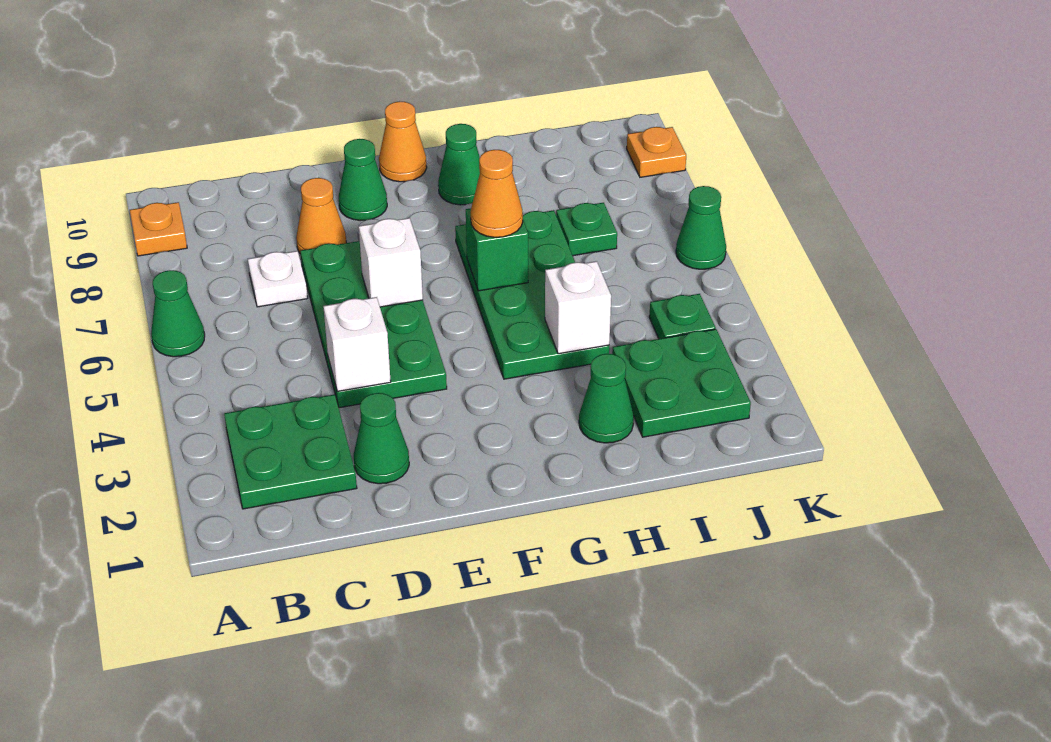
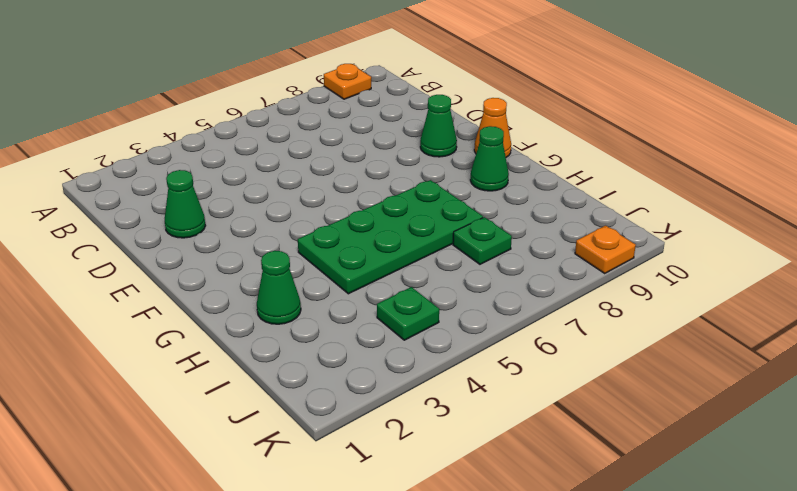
none -> green 1x1 cone [151,270,205,357]
none -> green 2x2 plate [224,394,357,509]
none -> white 1x1 plate [248,251,308,307]

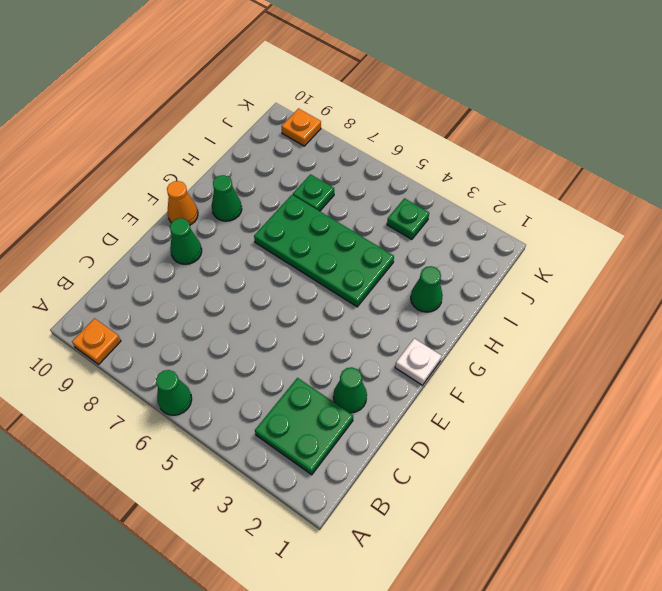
white 1x1 plate [395,338,442,385] -> white 1x1 plate moved to [248,251,308,307]
none -> green 2x4 plate [300,241,447,408]
none -> orange 1x1 cone [296,178,346,254]
none -> green 2x2 plate [612,329,751,437]

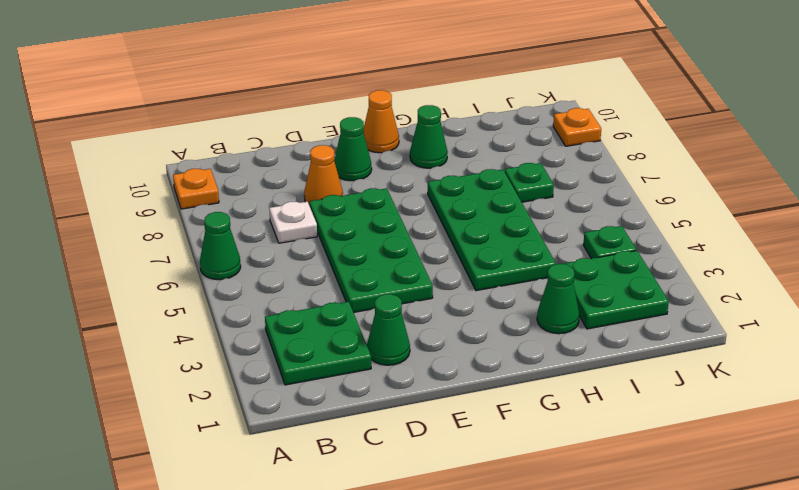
none -> green 1x1 cone [676,186,726,269]
none -> white 1x1 brick [323,297,391,391]
none -> white 1x1 brick [359,218,423,307]

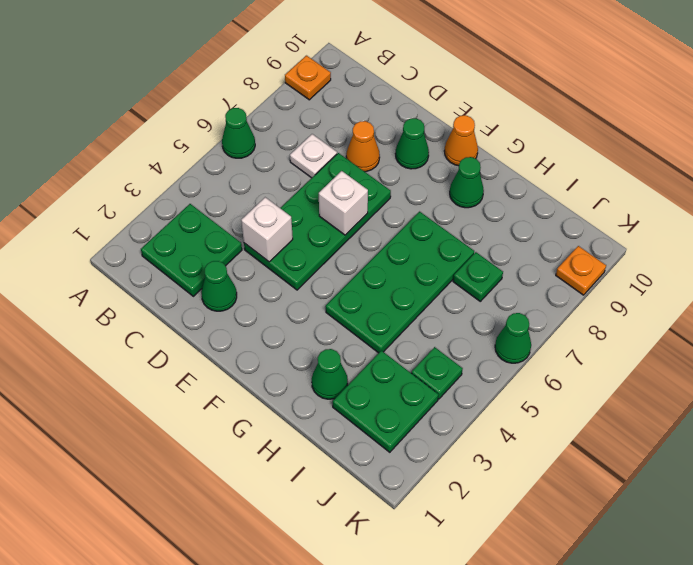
none -> green 1x1 brick [466,208,528,291]
none -> white 1x1 brick [545,261,611,354]
none -> orange 1x1 cone [471,150,523,237]

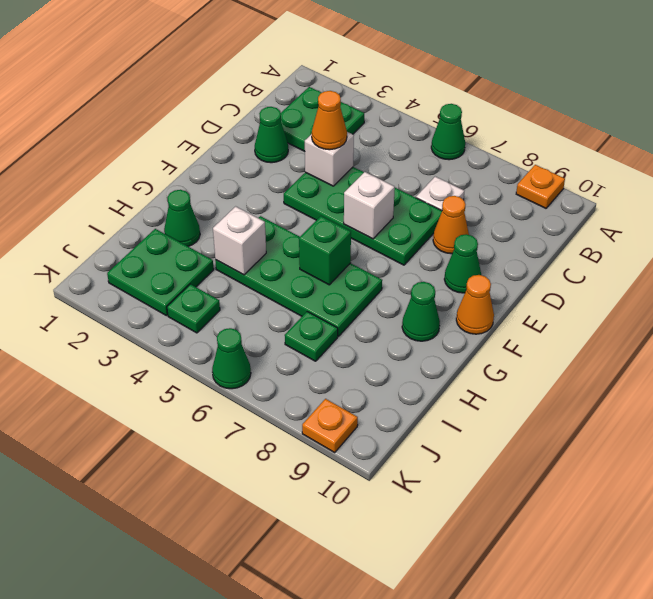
orange 1x1 cone [312,91,347,150] -> orange 1x1 cone moved to [471,150,523,237]

